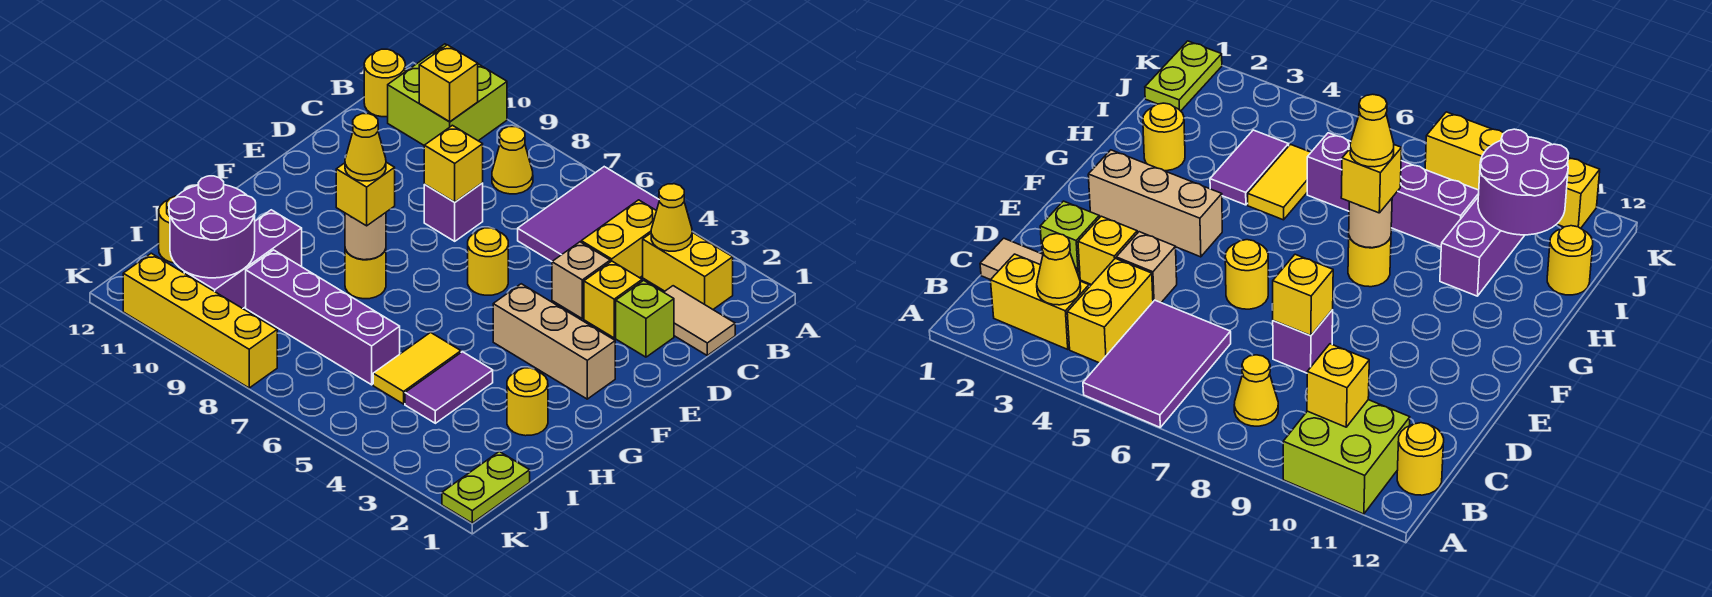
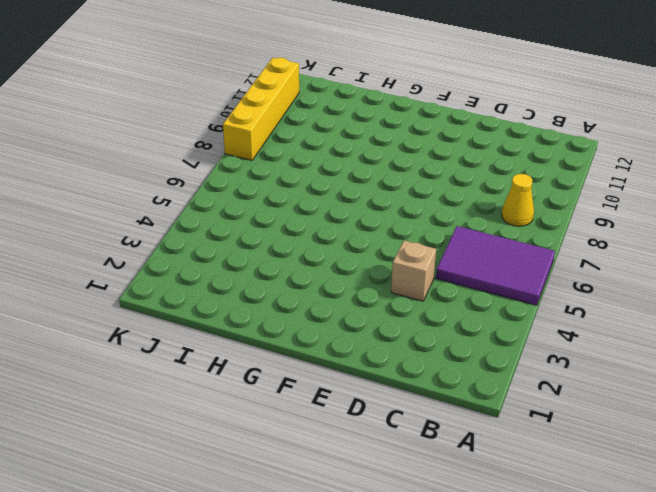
none -> lime 2x2 brick [388,44,507,145]
none -> yellow 1x2 brick [643,232,733,309]
none -> yellow 1x2 brick [581,200,656,278]

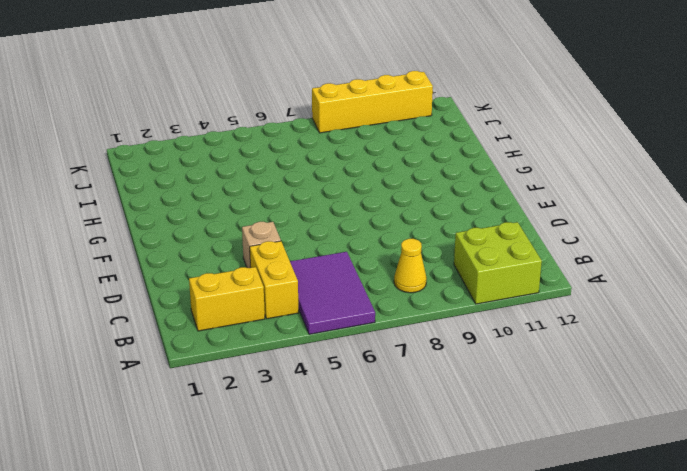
none -> yellow 1x1 round brick [364,49,405,117]
none -> tan 1x2 tile [664,286,735,355]
none -> lime 1x1 brick [616,280,674,357]

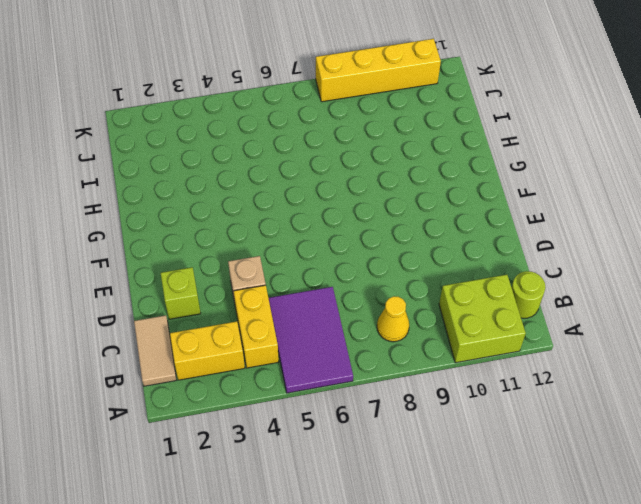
tan 1x2 tile [134,315,176,386] -> tan 1x2 tile turned to [664,286,735,355]
lime 1x1 round brick [511,271,545,318] -> yellow 1x1 round brick [364,49,405,117]
none -> yellow 1x1 brick [584,261,642,338]
none -> purple 1x1 brick [424,183,483,241]
none -> yellow 1x1 round brick [468,228,508,295]

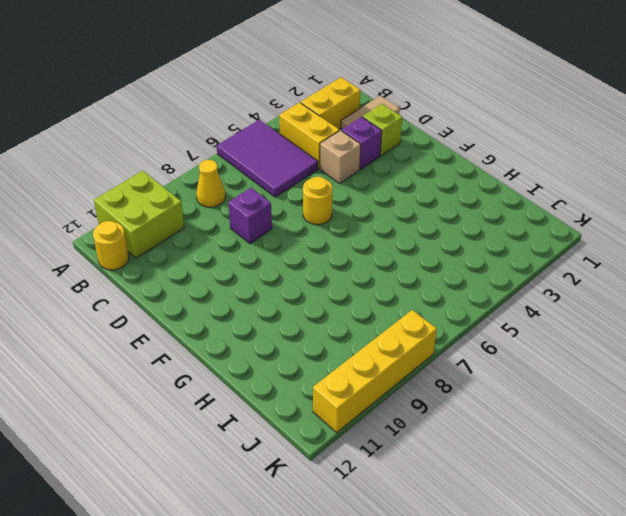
purple 1x1 brick [342,117,382,169] -> yellow 1x1 brick [584,261,642,338]
none -> tan 1x3 brick [493,284,615,399]
none -> yellow 1x1 round brick [345,249,386,299]
none -> yellow 1x1 round brick [507,368,548,436]

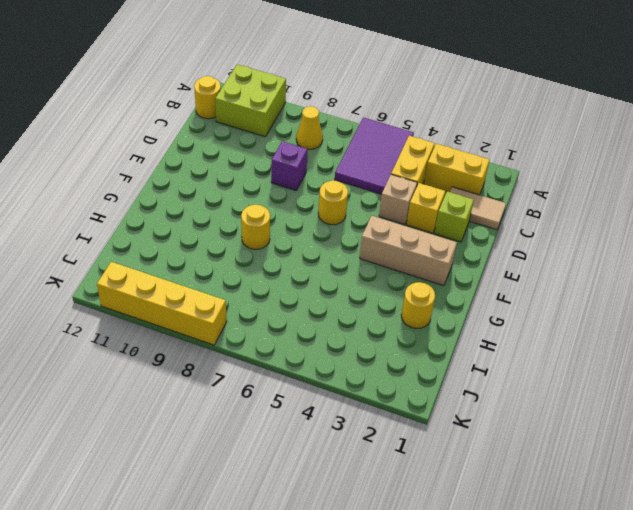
none -> purple 1x2 tile [405,352,493,423]
none -> yellow 1x2 tile [373,332,461,404]
none -> purple 1x3 brick [184,210,302,309]

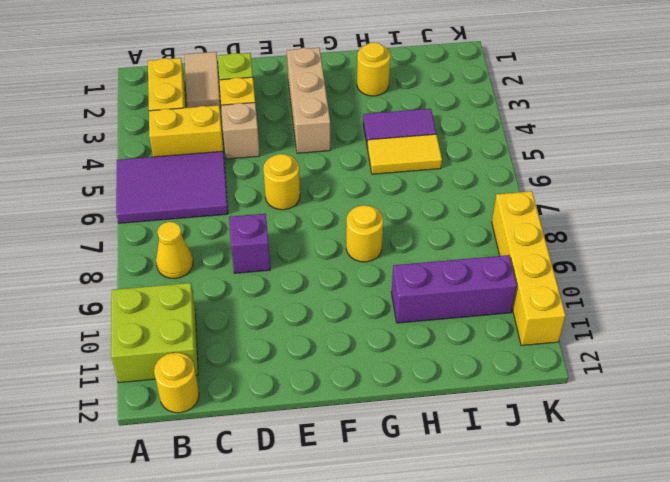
none -> purple 1x4 brick [246,250,400,385]
none -> yellow 1x1 round brick [159,196,177,263]
none -> lime 1x2 plate [442,452,530,523]

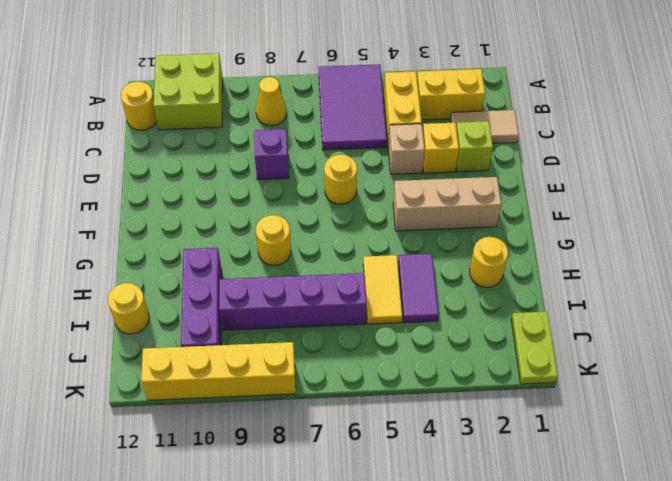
none -> yellow 1x1 cone [651,184,692,251]
none -> yellow 1x1 brick [419,45,478,122]
none -> yellow 1x1 brick [424,125,483,202]

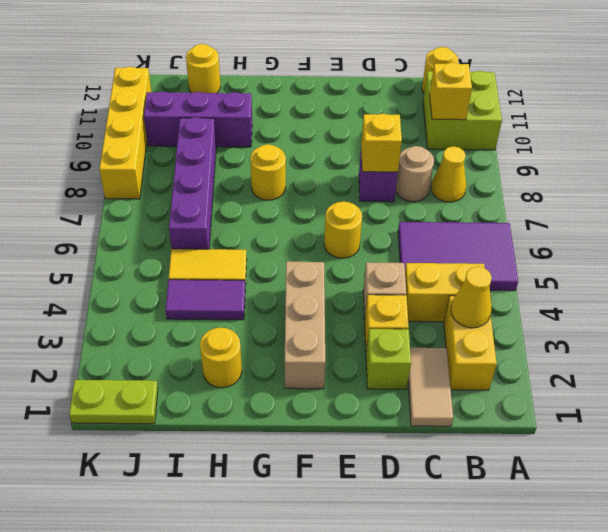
tan 1x1 round brick [396,146,434,202] -> tan 1x1 round brick moved to [345,213,386,260]
none -> purple 2x2 round brick [169,176,256,278]
none -> yellow 1x1 brick [336,162,395,226]
none -> yellow 1x1 cone [345,114,386,181]

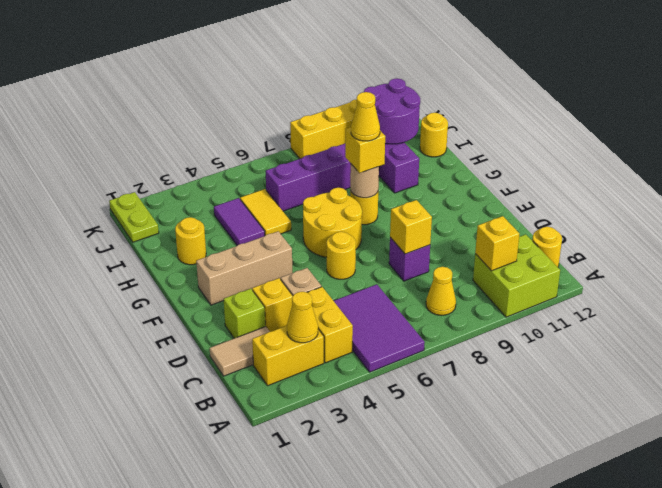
yellow 2x2 round brick [303,188,362,257] -> none

